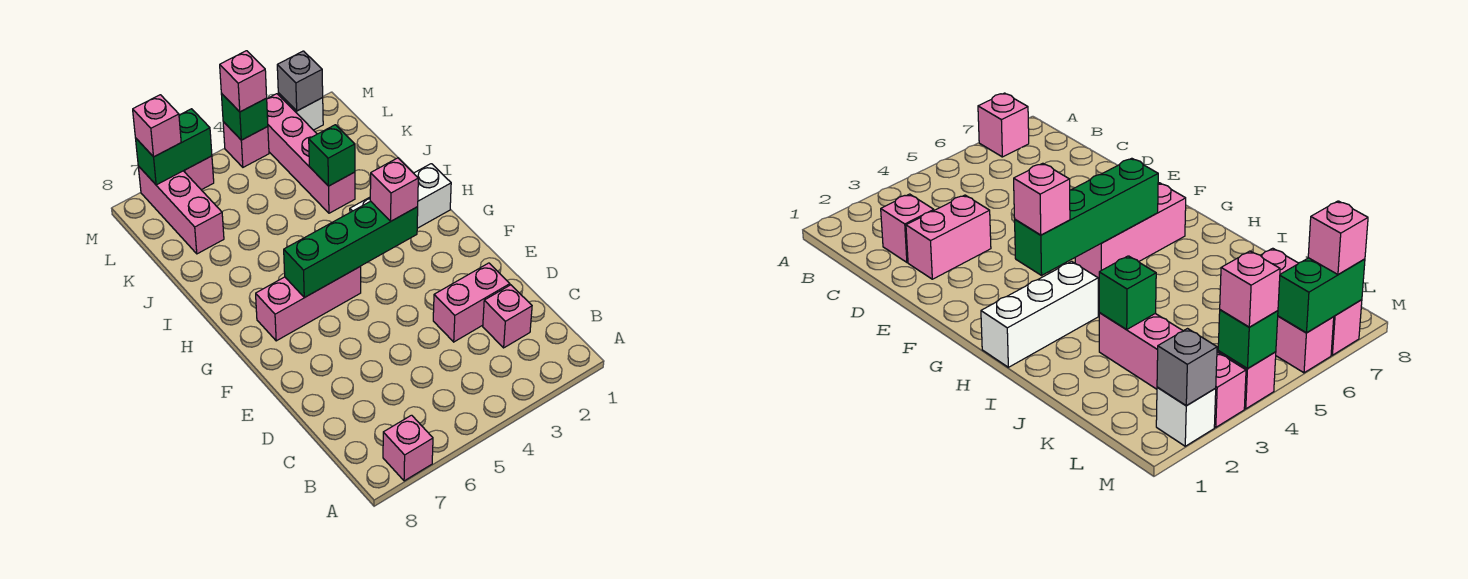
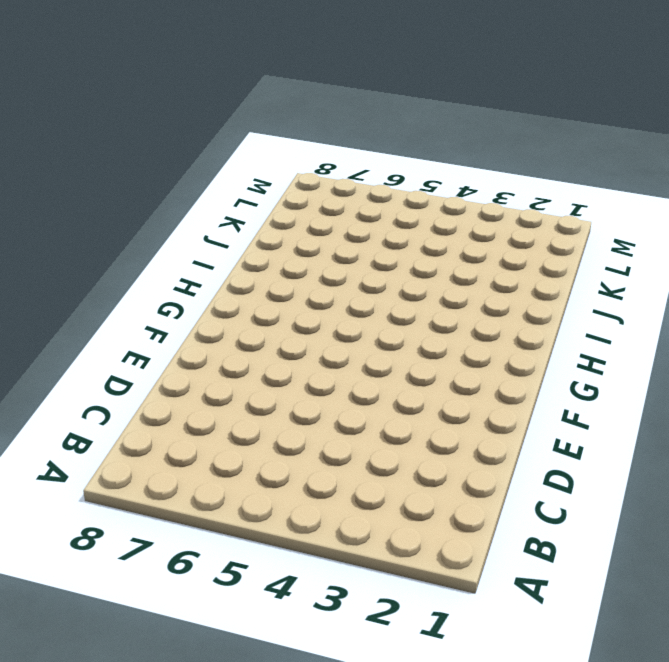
none -> pink 1x1 brick [383,415,433,481]
none -> pink 1x1 brick [483,285,532,348]
none -> pink 1x2 brick [433,263,510,342]

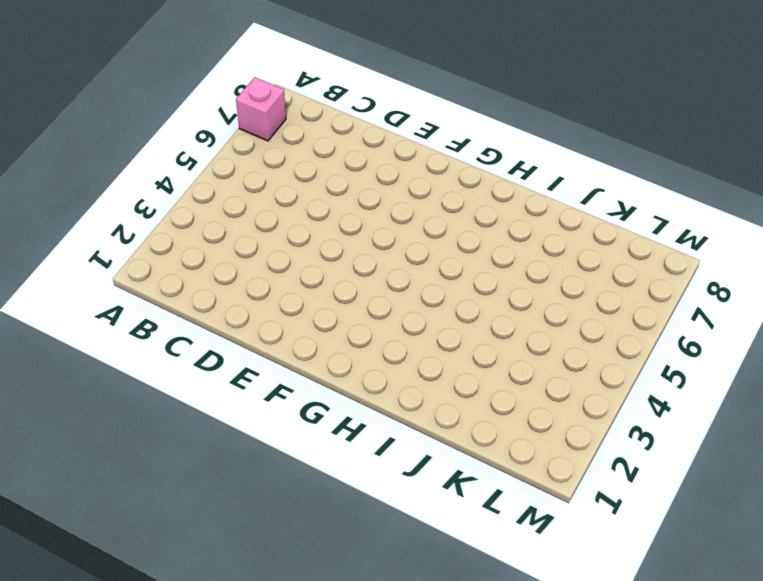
none -> pink 1x1 brick [483,285,532,348]
none -> pink 1x2 brick [433,263,510,342]
none -> pink 1x3 brick [256,267,361,341]

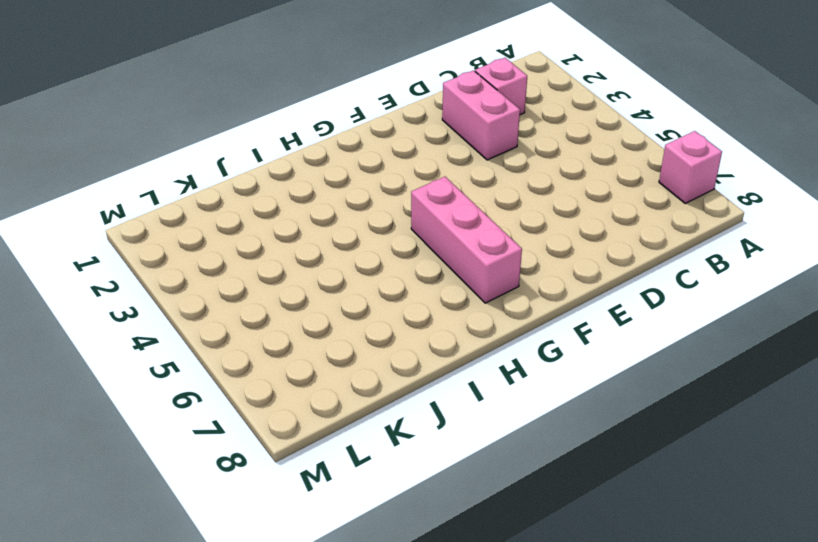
none -> white 1x3 brick [350,164,451,228]
none -> pink 1x4 brick [267,94,355,213]
none -> pink 1x3 brick [138,166,224,254]

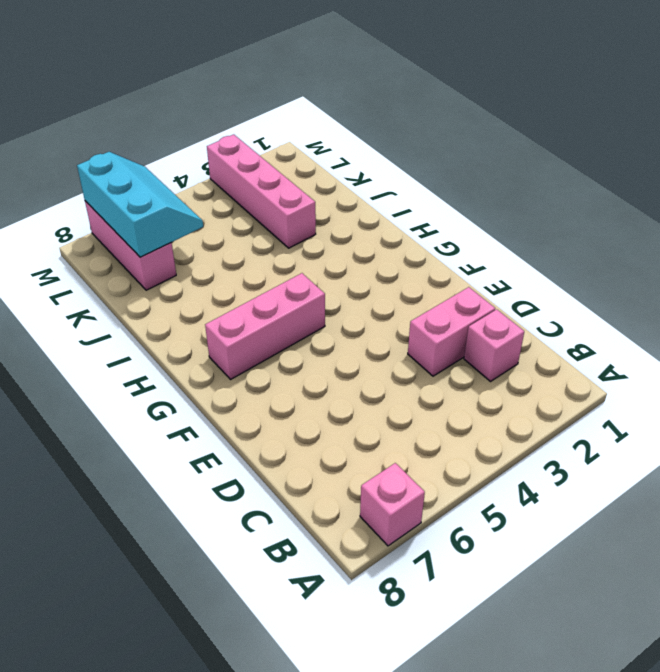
cyan 2x3 slope [77,152,203,257] -> green 1x2 brick [136,109,212,185]
none -> white 1x3 brick [350,164,451,228]
none -> white 1x1 brick [278,93,323,130]
none -> pink 1x1 brick [223,122,269,167]

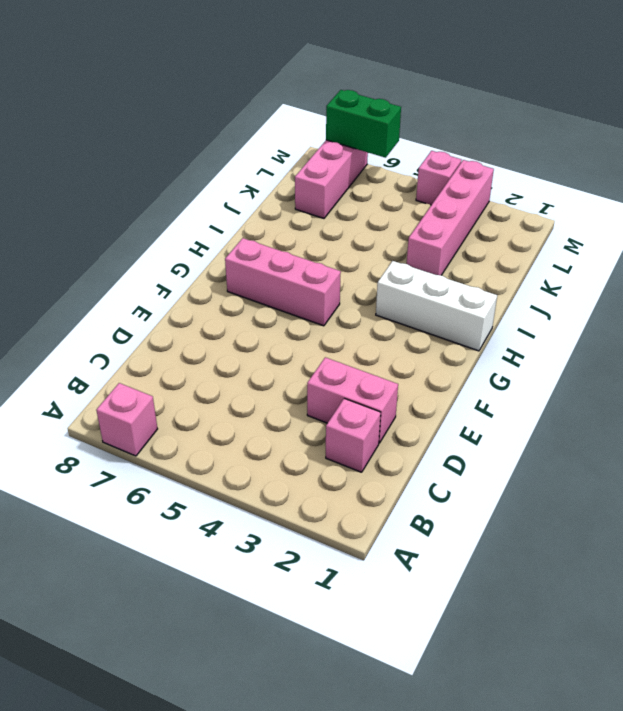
none -> white 1x1 brick [278,93,323,130]
none -> pink 1x1 brick [184,156,214,190]
none -> green 1x4 brick [284,201,418,298]

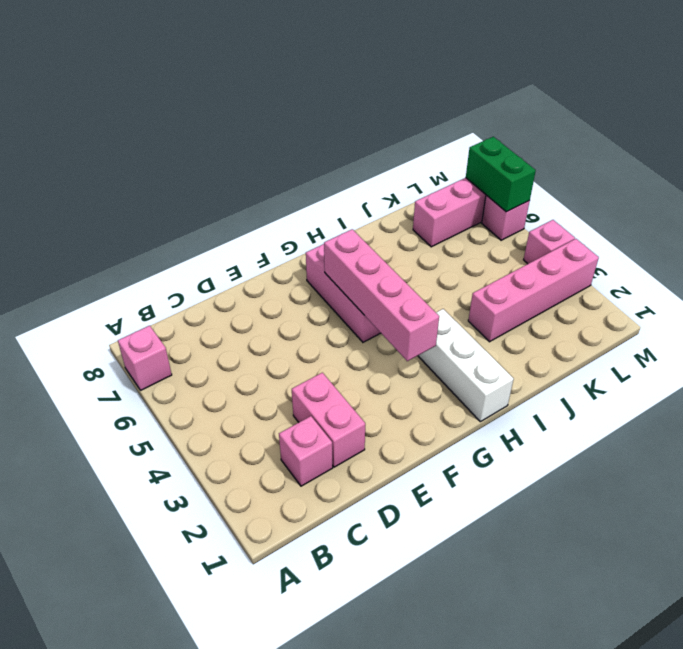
pink 1x4 brick [324,229,439,361] -> green 1x4 brick [284,201,418,298]
none -> white 1x1 brick [278,93,323,130]
none -> green 1x1 brick [309,125,355,186]
none -> grey 1x1 brick [277,51,323,111]

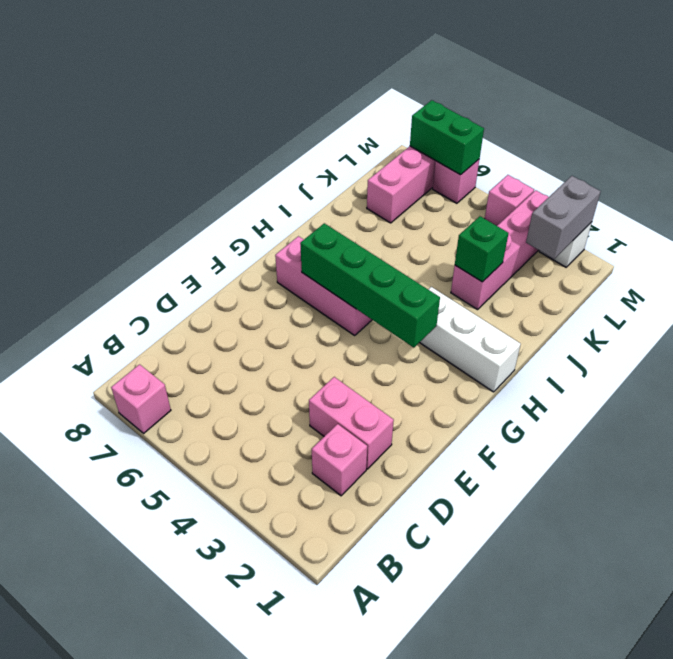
grey 1x2 brick [526,176,601,259] -> grey 1x1 brick [277,51,323,111]
none -> green 1x1 brick [221,94,268,140]
none -> pink 1x1 brick [370,158,418,221]
none -> pink 1x1 brick [220,51,267,112]

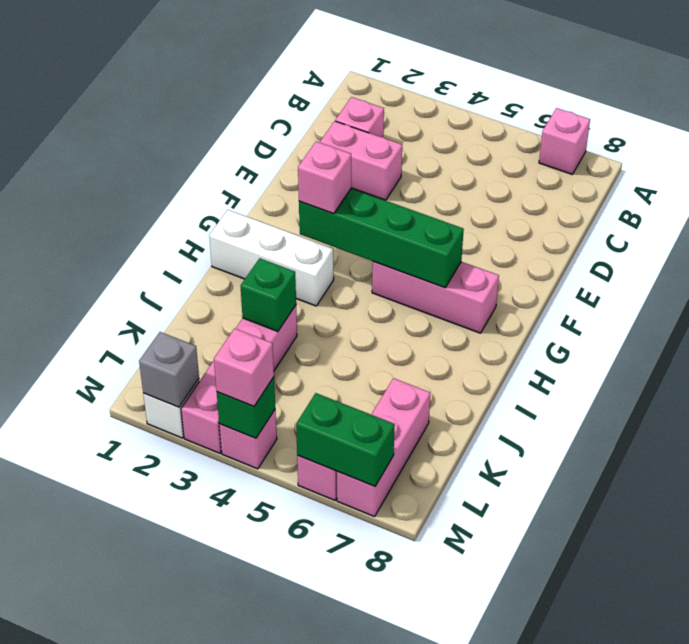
none -> pink 1x1 brick [133,95,181,157]

